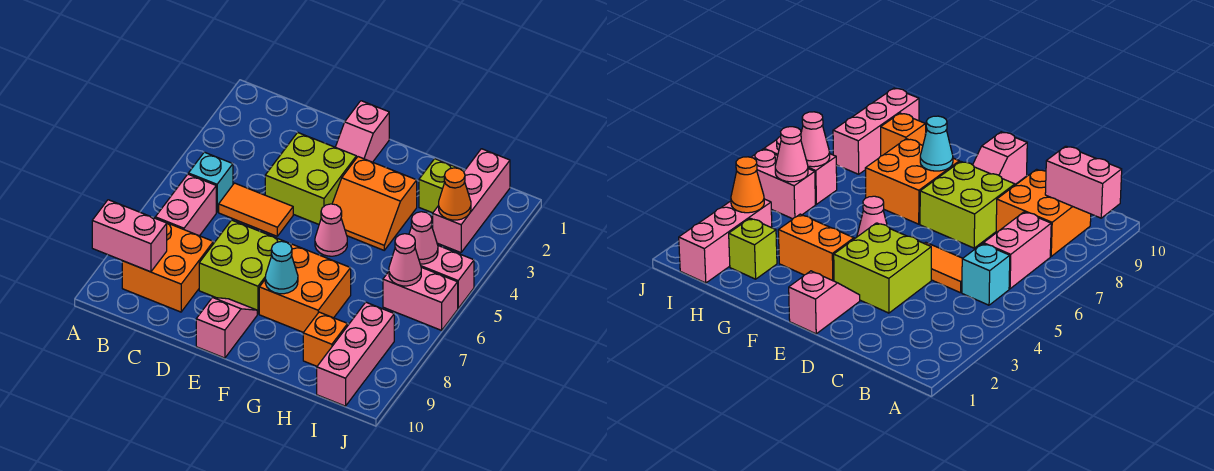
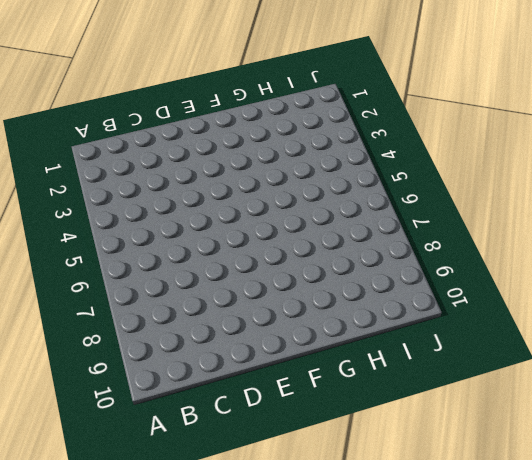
none -> cyan 1x1 brick [188,152,233,212]
none -> pink 1x2 brick [155,174,216,236]
none -> orange 2x2 brick [122,223,213,312]

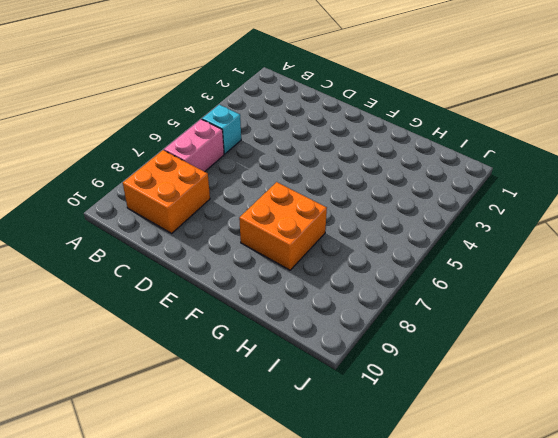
none -> orange 1x2 tile [219,183,293,236]
none -> lime 2x2 brick [265,132,356,224]
none -> lime 2x2 brick [199,220,290,314]

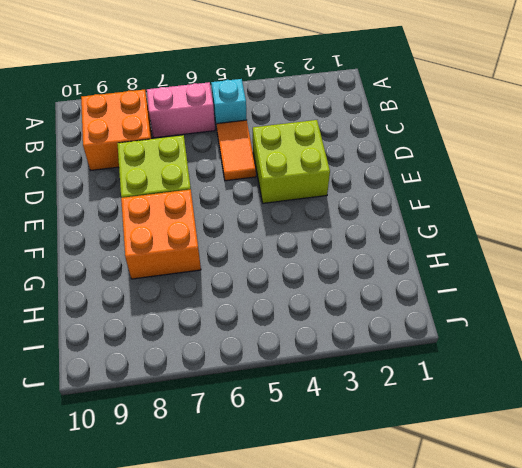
none -> pink 1x2 slope [336,101,389,162]
none -> pink 1x2 slope [196,297,257,358]
none -> orange 2x2 slope [332,157,417,250]

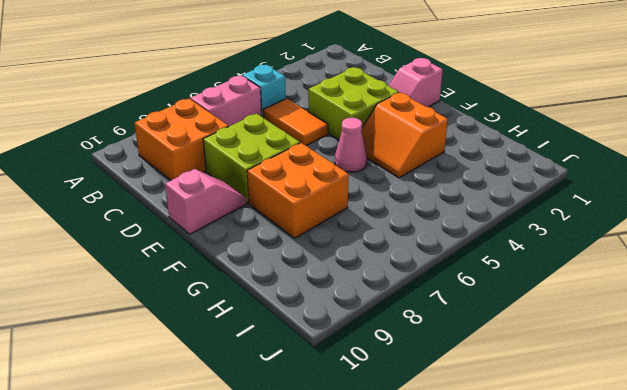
none -> lime 1x1 brick [419,159,463,213]
none -> orange 1x1 brick [303,312,348,366]
none -> pink 1x3 brick [433,149,510,253]

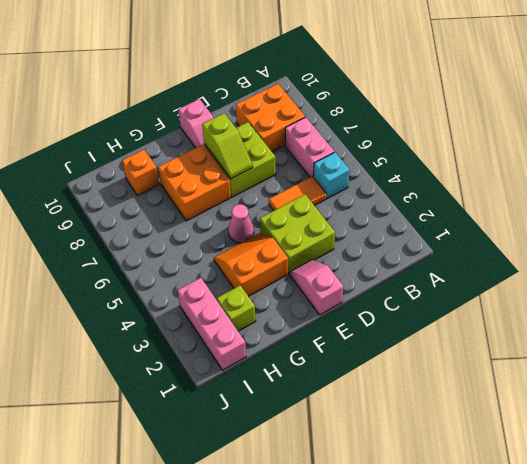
lime 1x2 slope [202,113,253,179] -> none
none -> pink 1x2 brick [420,246,474,308]
none -> pink 1x2 brick [383,268,458,330]
none -> pink 1x3 brick [317,302,394,406]

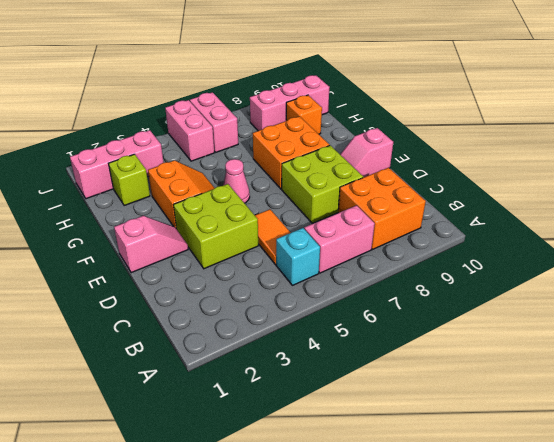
none -> pink 1x2 brick [92,200,167,272]
none -> cyan 1x1 cone [265,241,298,294]
none -> orange 1x1 cone [439,168,471,220]

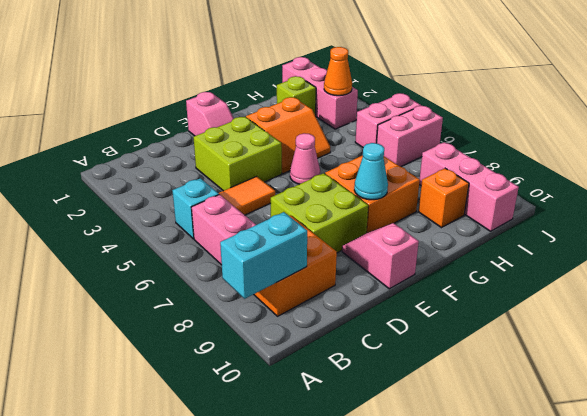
cyan 1x2 brick [220,212,307,299] -> pink 1x2 brick [92,200,167,272]
none -> pink 1x1 cone [409,212,438,264]
none -> pink 1x1 cone [389,234,421,286]

